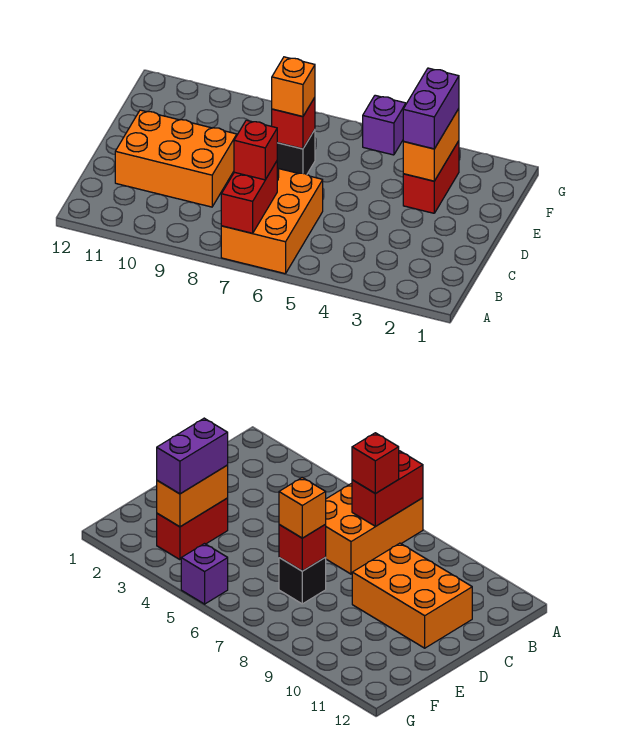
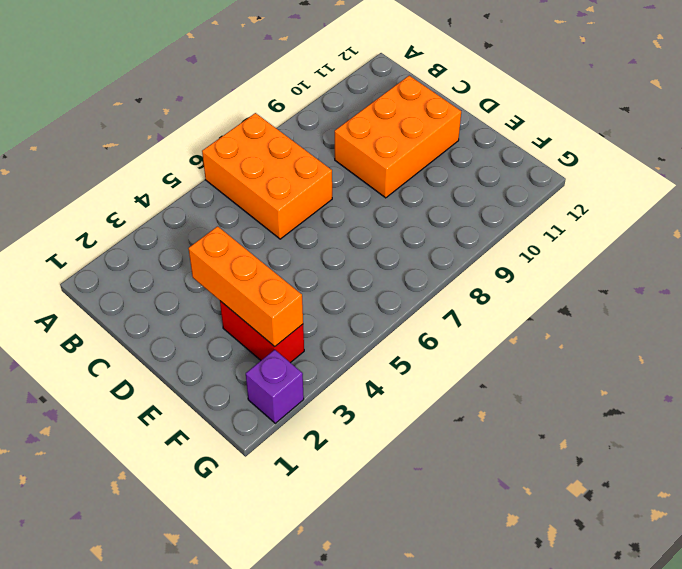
orange 1x3 brick [188,226,303,347] -> orange 1x2 brick [403,109,459,181]
purple 1x1 brick [246,350,304,423] -> purple 1x1 brick moved to [363,95,406,155]
none -> black 1x1 brick [277,130,315,174]
none -> red 1x2 brick [221,161,277,233]

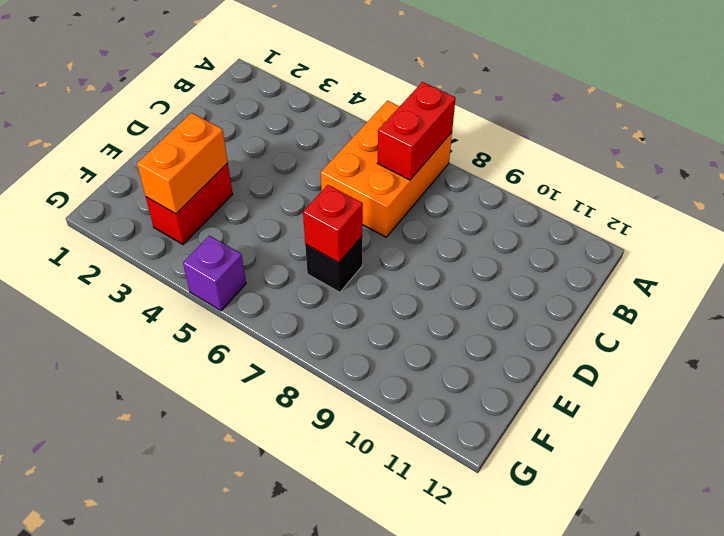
none -> orange 2x3 brick [115,110,237,207]
none -> red 1x1 brick [234,120,277,180]

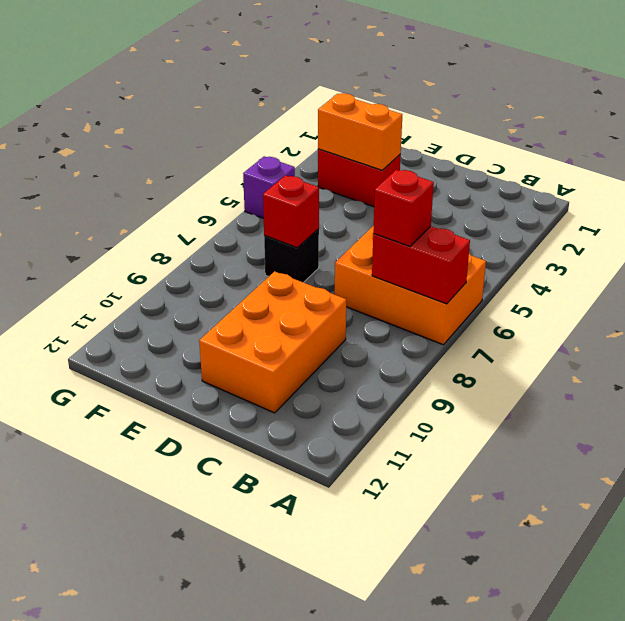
none -> purple 1x2 brick [403,68,459,149]
none -> orange 1x1 brick [272,57,315,117]

